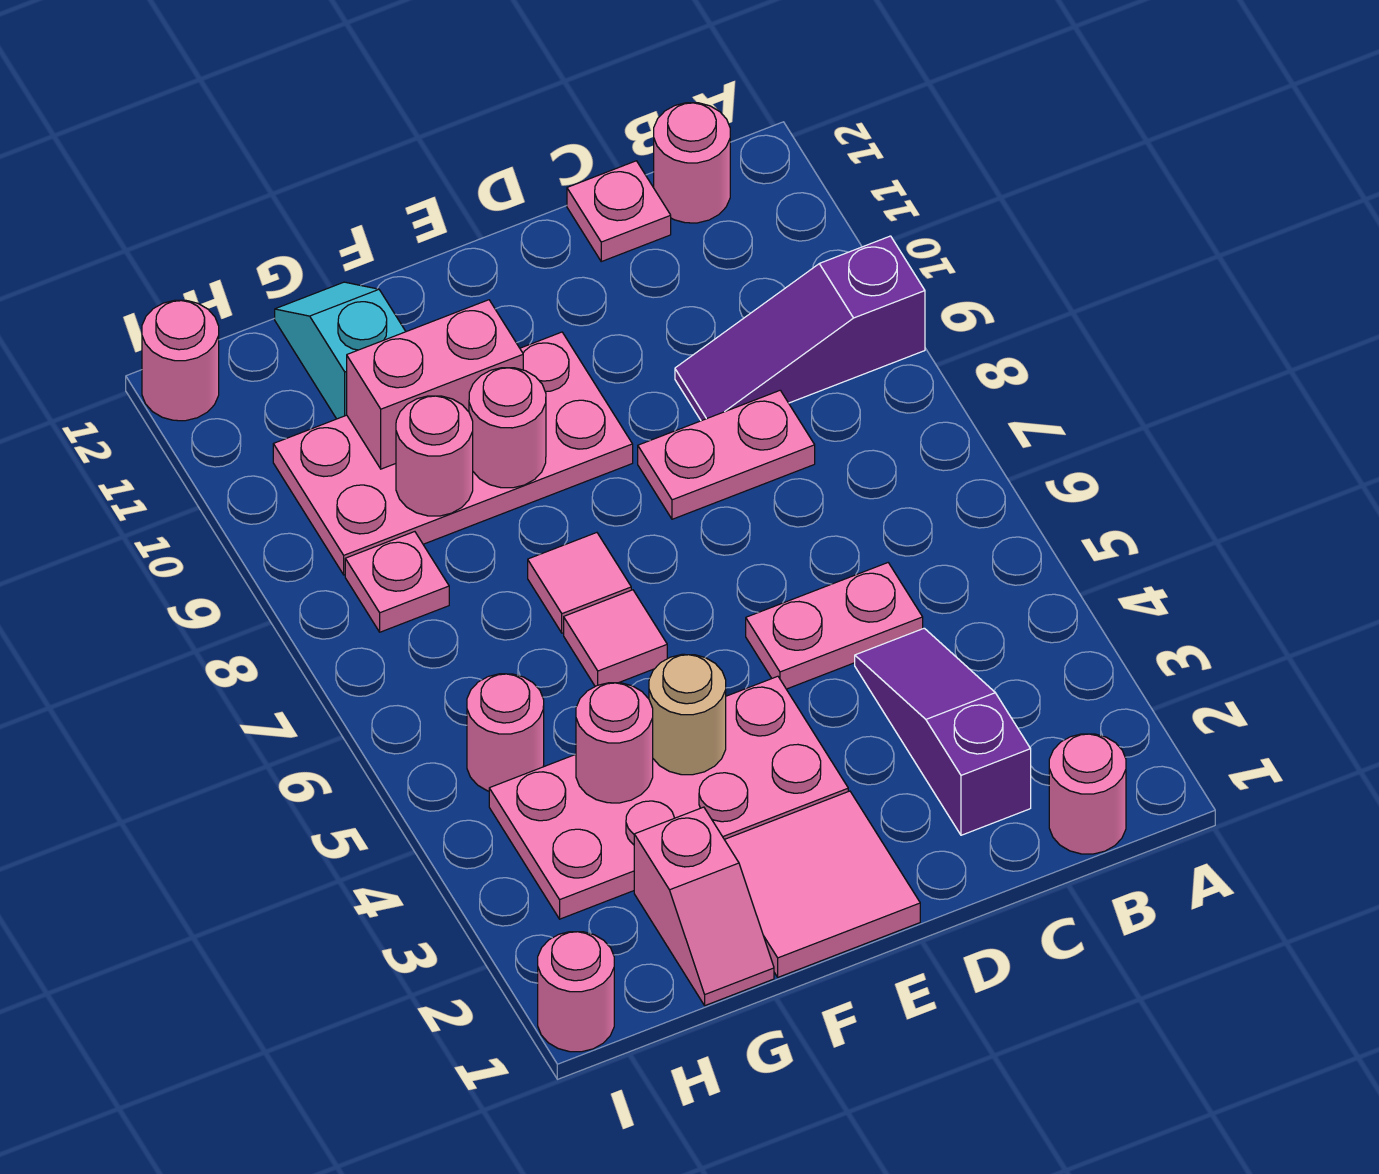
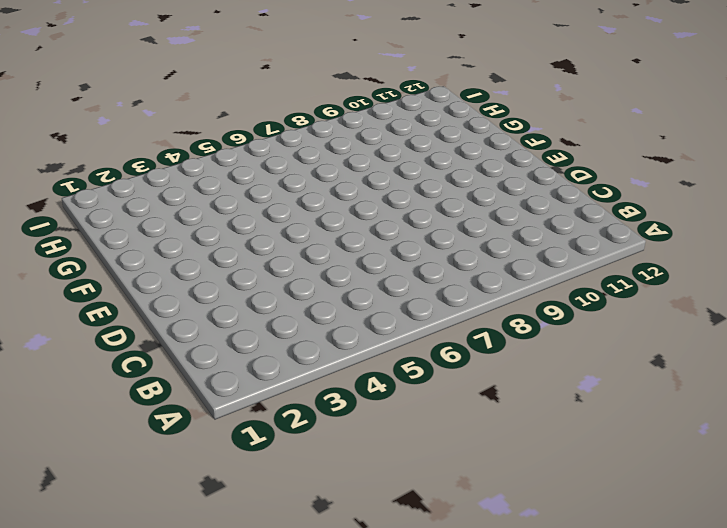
none -> purple 1x3 slope [675,236,925,421]
none -> pink 1x1 round brick [1049,734,1126,854]
none -> pink 1x1 round brick [654,103,730,223]

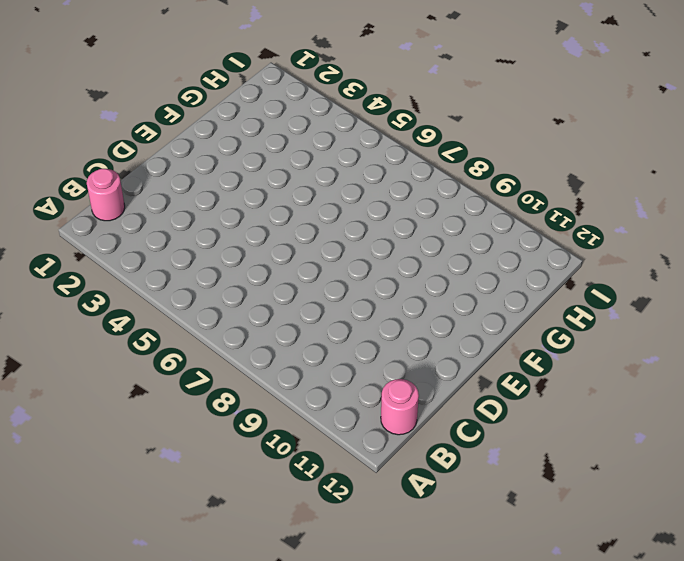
none -> purple 1x3 slope [675,236,925,421]
none -> purple 1x3 slope [855,628,1031,835]
none -> pink 1x2 plate [746,563,923,689]

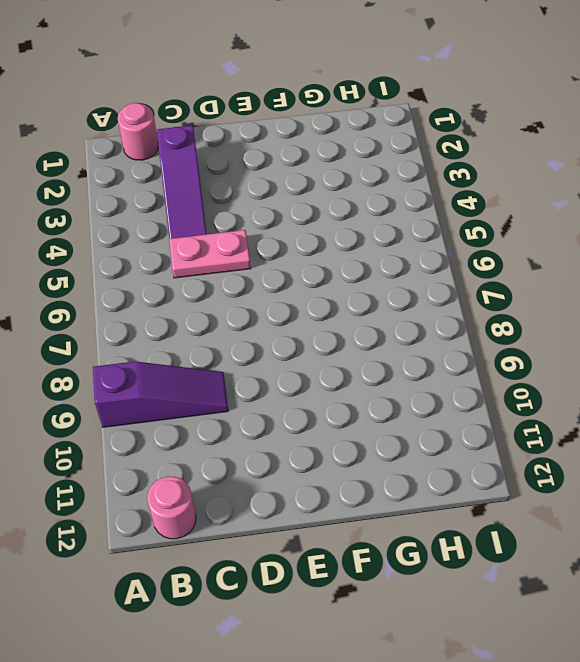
none -> pink 1x2 plate [638,390,815,519]
none -> pink 1x1 plate [567,161,671,262]
none -> pink 2x2 tile [724,791,920,977]

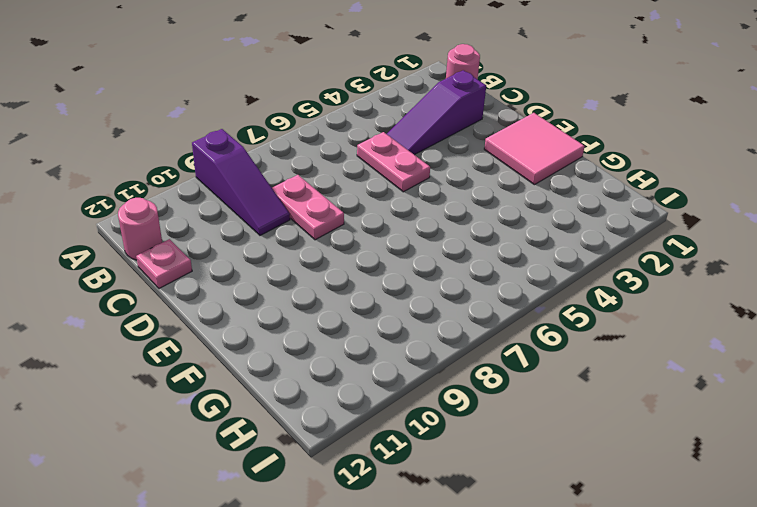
none -> pink 2x4 plate [489,676,848,919]
none -> pink 2x4 plate [273,332,633,575]
none -> pink 1x1 tile [564,590,667,686]

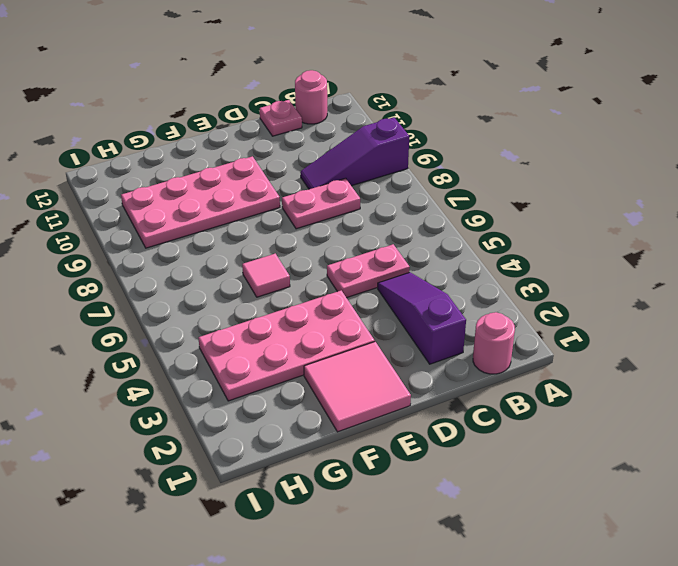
none -> pink 1x1 tile [528,533,631,633]
none -> pink 1x2 slope [634,807,774,1006]
none -> cyan 1x2 slope [275,282,406,419]

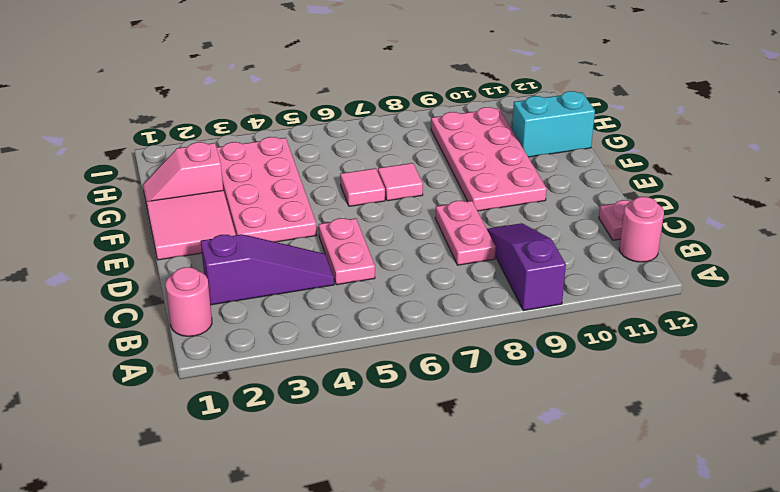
cyan 1x2 brick [512,91,595,157] -> cyan 1x2 slope [275,282,406,419]
none -> pink 1x1 round brick [467,674,544,791]
none -> pink 1x1 plate [345,532,449,632]
none -> pink 1x1 round brick [538,932,614,1052]

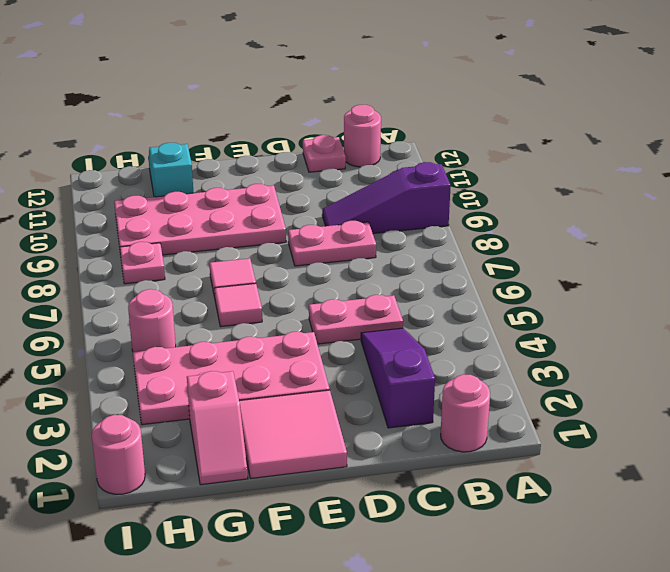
none -> pink 1x1 round brick [142,300,219,421]
none -> tan 1x1 round brick [649,654,726,775]
none -> pink 1x1 round brick [469,368,546,488]

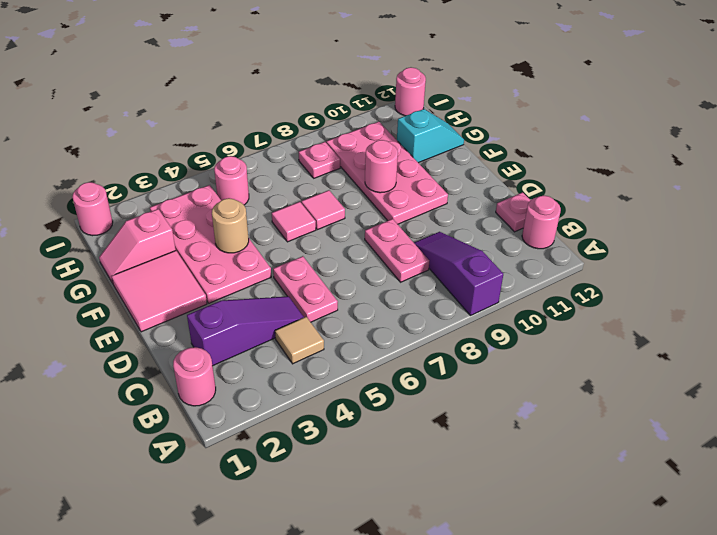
tan 1x1 tile [275,317,324,364] -> none
none -> pink 1x2 brick [347,300,523,469]
none -> pink 1x1 round brick [576,683,653,803]
none -> pink 1x1 round brick [396,396,473,516]

